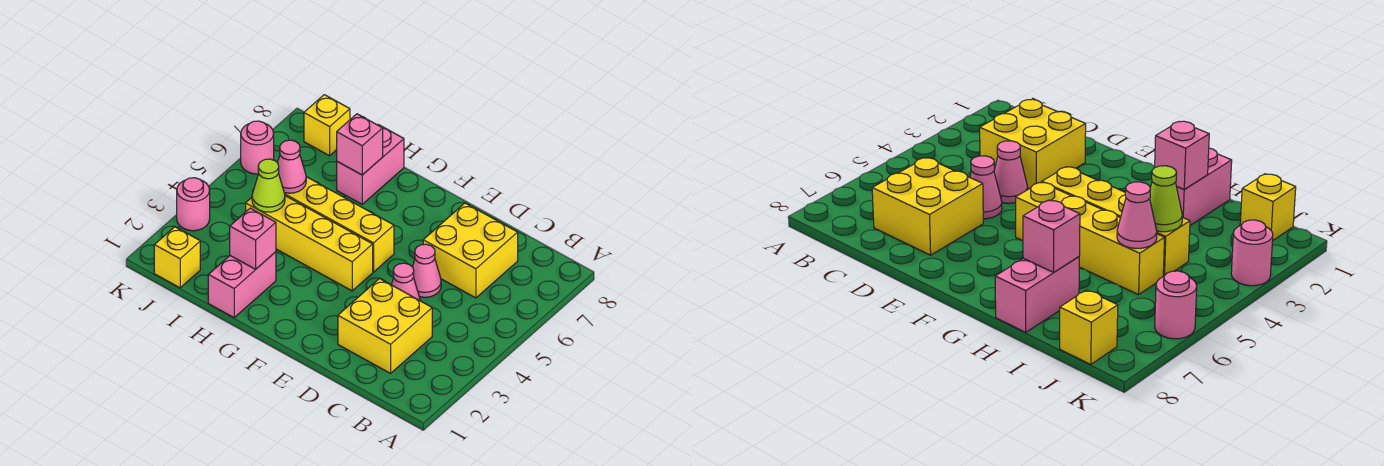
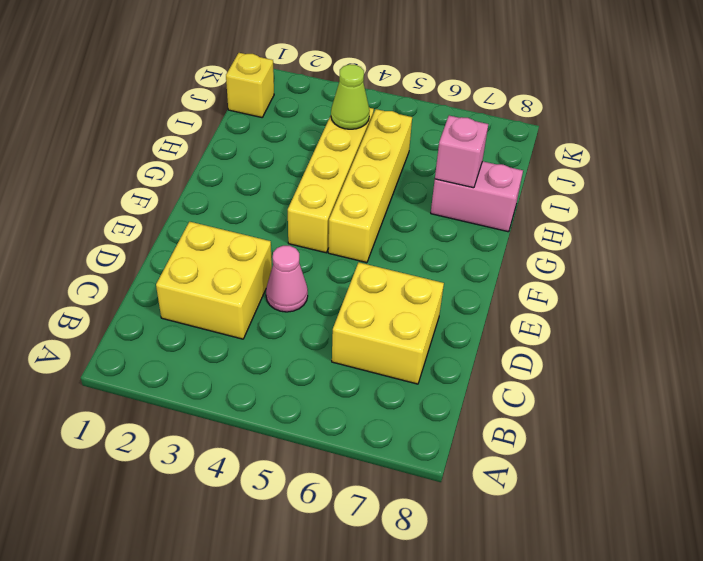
none -> pink 1x1 cone [413,244,441,297]
none -> pink 1x2 brick [208,252,276,318]
none -> yellow 1x1 brick [304,95,350,156]

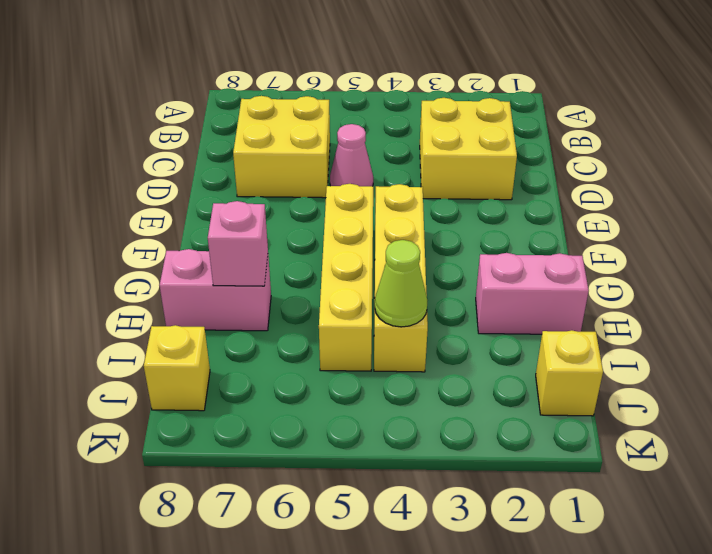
none -> pink 1x1 cone [392,263,420,301]
none -> pink 1x1 round brick [177,178,210,231]
none -> pink 1x1 round brick [241,121,274,174]

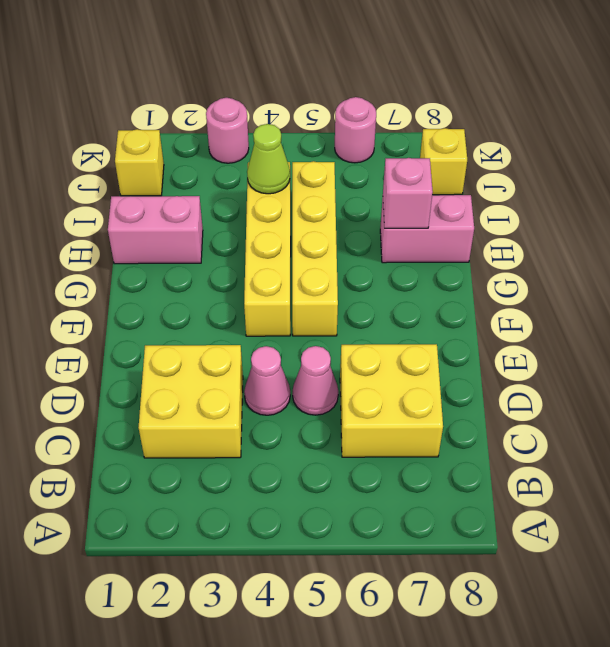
none -> pink 1x1 brick [230,208,276,269]
none -> pink 1x1 cone [278,140,306,193]

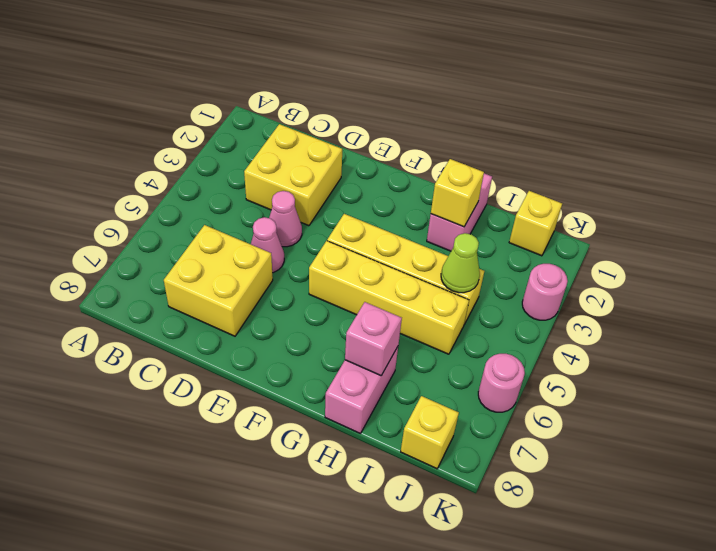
yellow 1x1 brick [431,159,484,227] -> pink 1x1 brick [230,208,276,269]
none -> pink 1x1 cone [278,140,306,193]

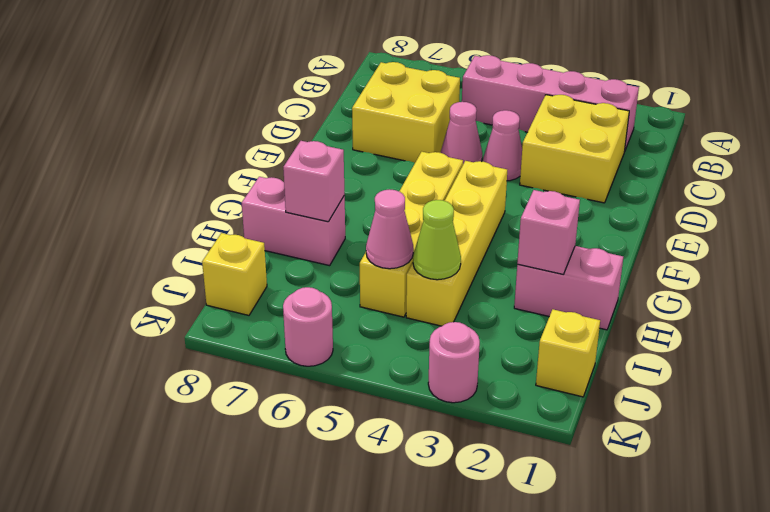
pink 1x4 brick [462,55,639,152] -> none

